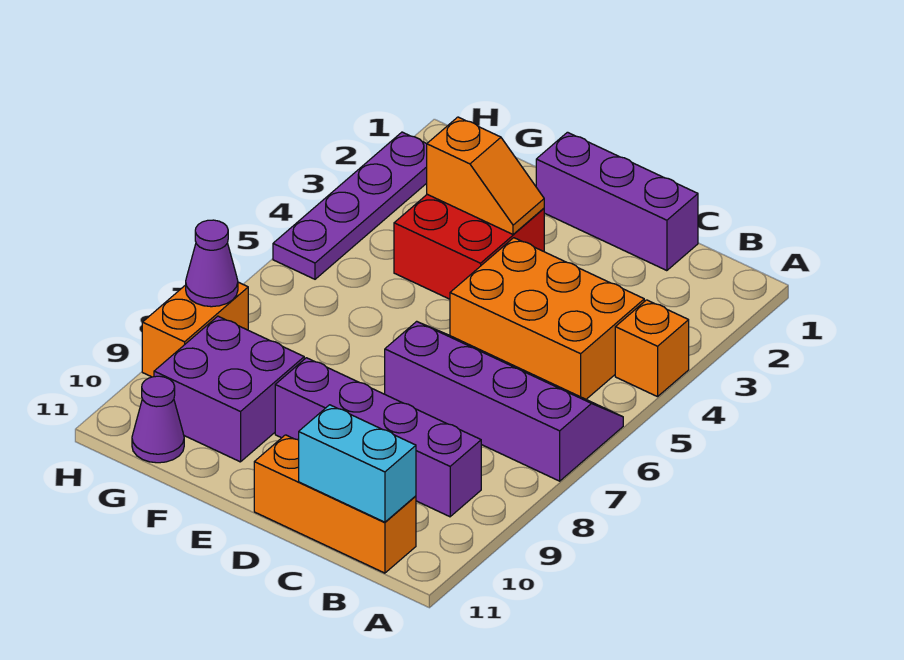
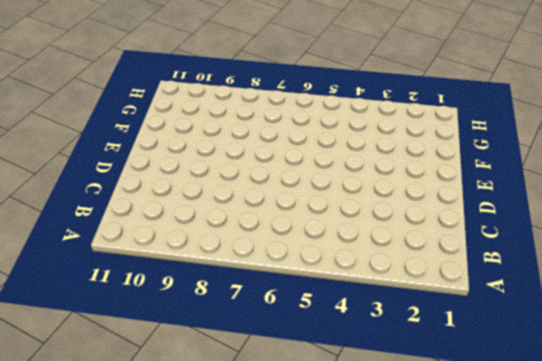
none -> orange 1x1 brick [615,300,689,397]
none -> purple 2x4 slope [385,321,623,481]
none -> orange 2x3 brick [450,238,644,399]

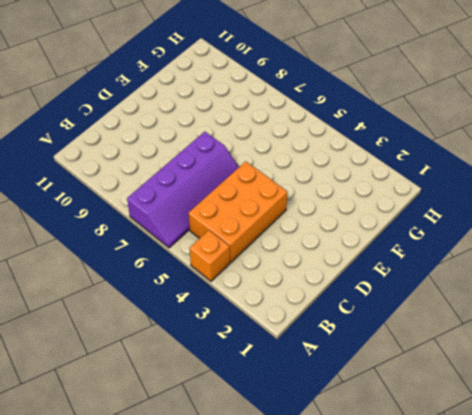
none -> purple 1x4 brick [275,358,481,517]
none -> orange 1x3 brick [254,435,416,573]
none -> purple 1x3 brick [536,132,698,271]

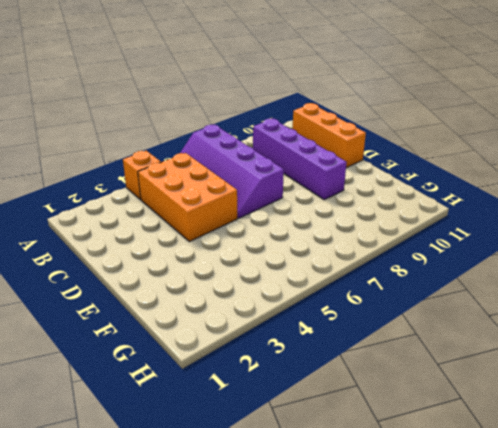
none -> purple 1x3 brick [536,132,698,271]
none -> red 2x2 brick [394,194,544,299]
none -> purple 2x2 brick [154,316,304,462]

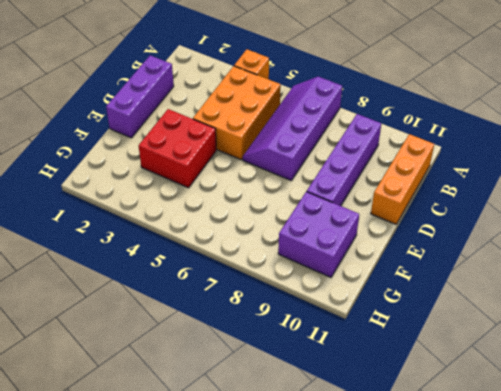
none -> purple 1x1 cone [132,376,184,463]
none -> purple 1x4 plate [273,132,427,279]
none -> orange 1x2 brick [142,282,248,377]

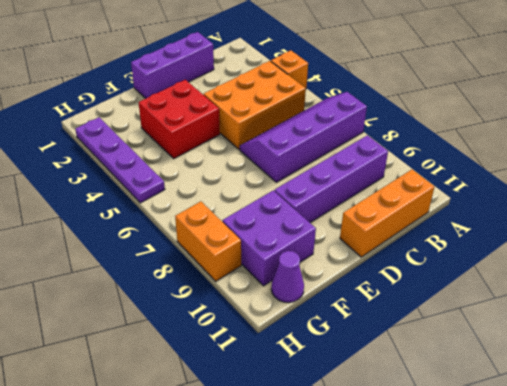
none -> cyan 1x2 brick [299,405,416,522]
none -> orange 1x2 slope [427,117,544,234]
none -> purple 1x1 cone [186,220,238,307]

